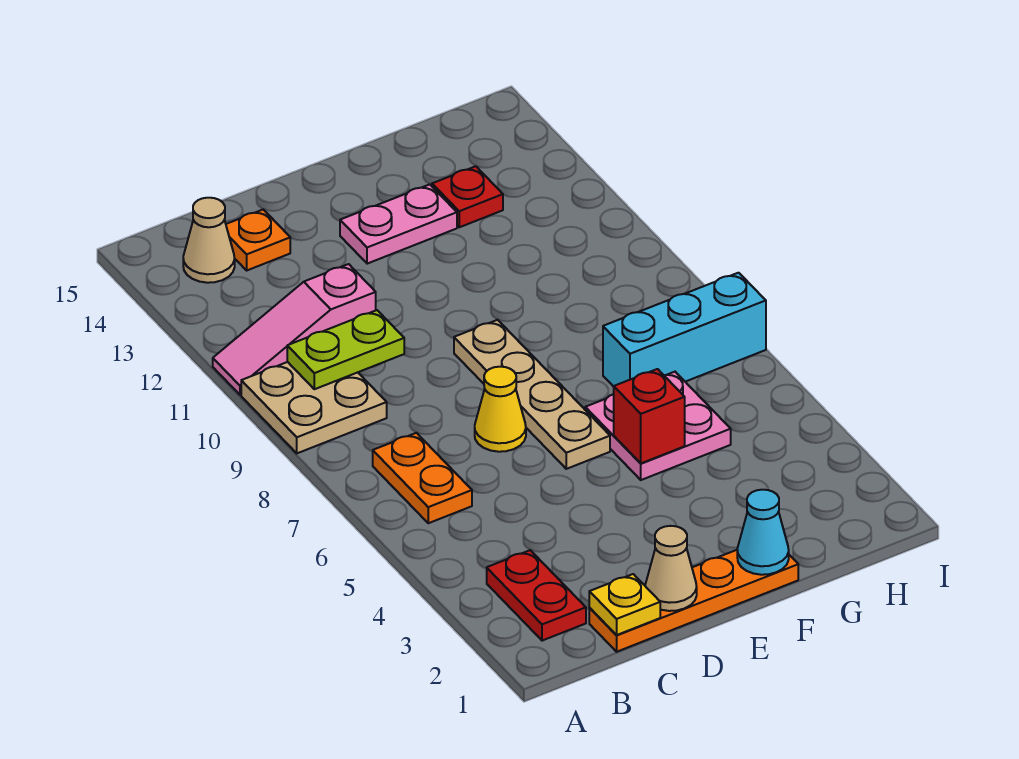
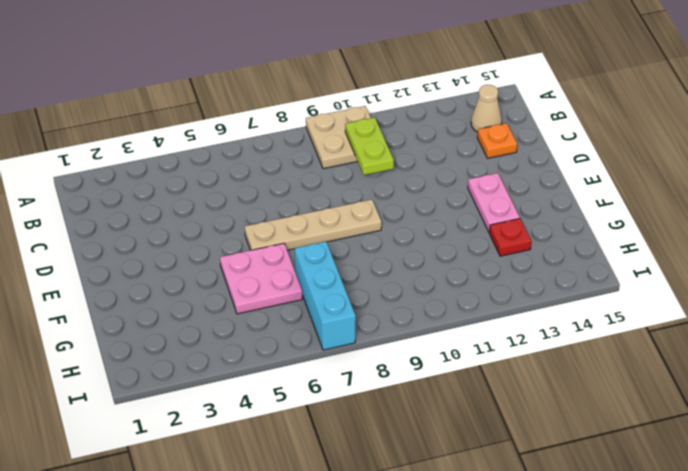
none -> pink 1x3 slope [213,264,376,395]
none -> red 1x2 plate [487,550,586,641]
none -> orange 1x2 plate [373,433,472,523]

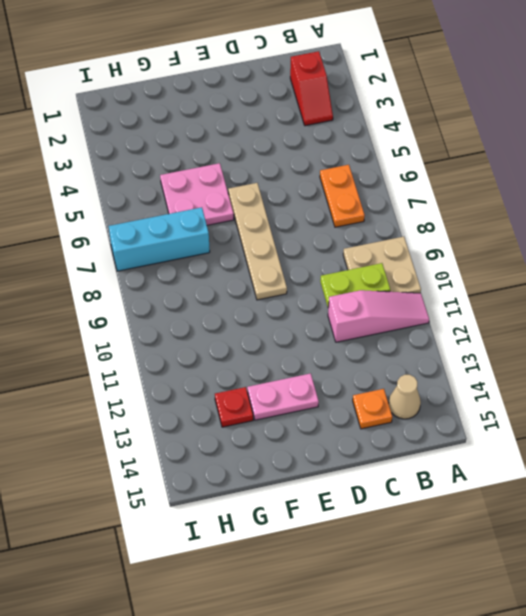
red 1x2 slope [290,51,333,126] -> red 1x2 plate [487,550,586,641]
none -> orange 1x4 plate [589,550,798,652]
none -> yellow 1x1 cone [475,367,526,452]
none -> yellow 1x1 plate [589,574,660,635]

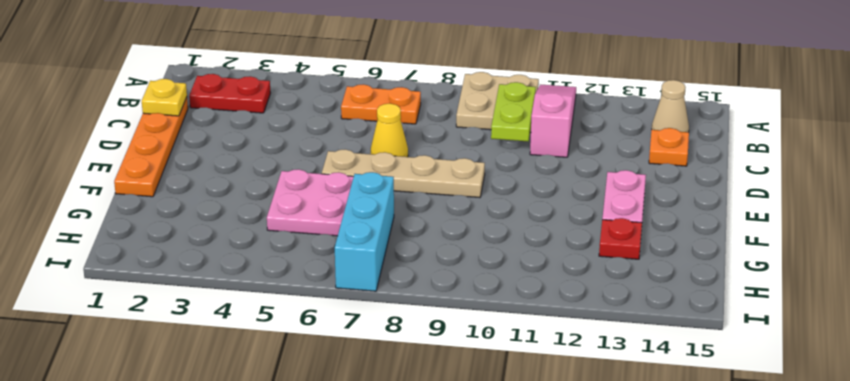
none -> tan 1x1 cone [645,526,697,611]
none -> cyan 1x1 cone [737,490,789,575]
none -> red 1x1 brick [614,369,685,463]

